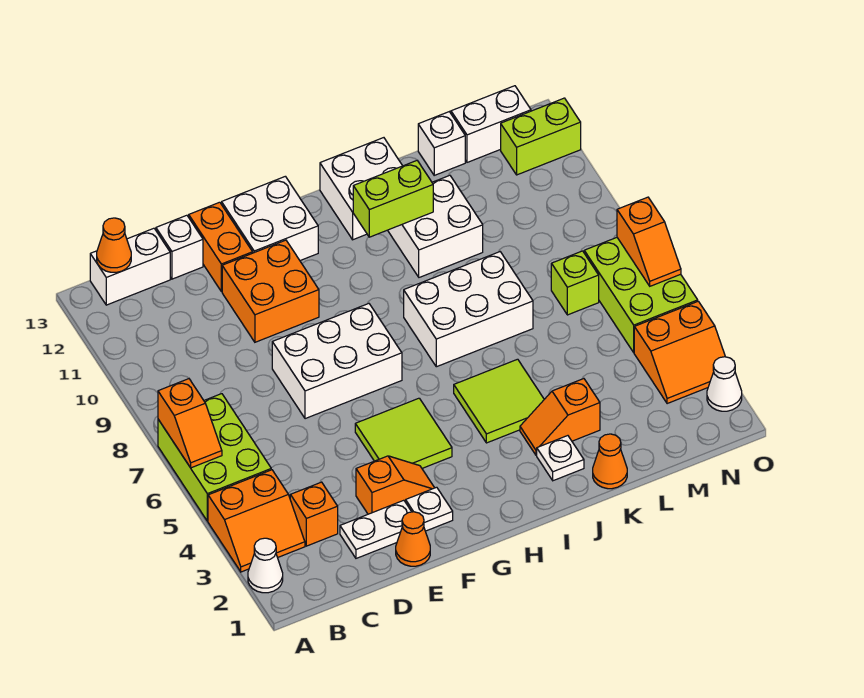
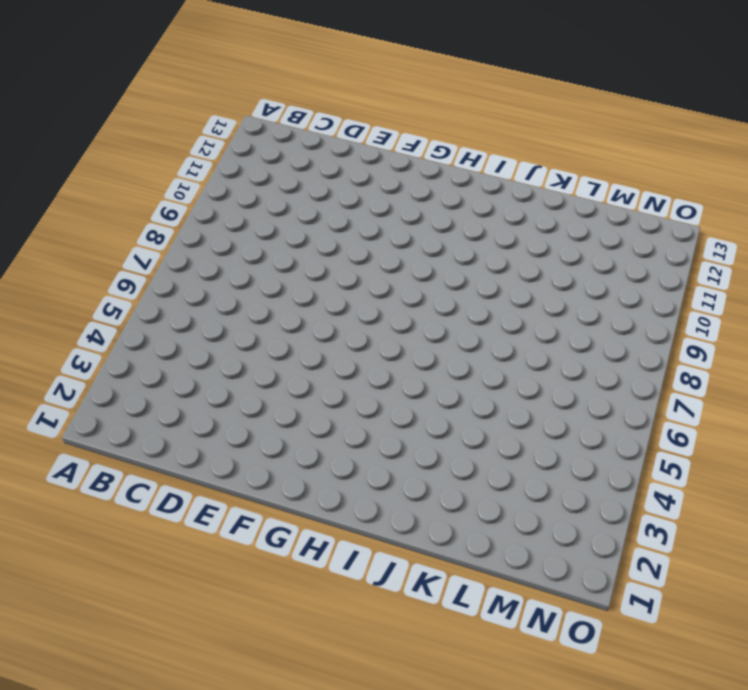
none -> white 1x1 cone [248,538,283,593]
none -> orange 2x2 slope [208,470,305,572]
none -> lime 2x3 brick [158,394,271,521]
none -> white 1x2 brick [90,228,170,305]

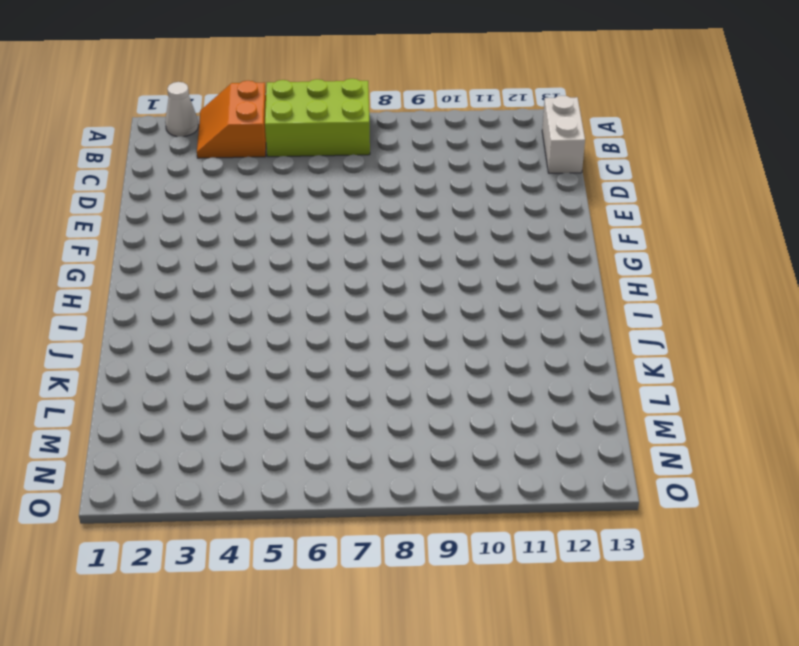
none -> orange 1x1 brick [290,482,338,546]
none -> white 1x2 plate [340,500,411,558]
none -> white 1x1 brick [156,215,203,279]
none -> orange 1x1 cone [396,512,430,566]

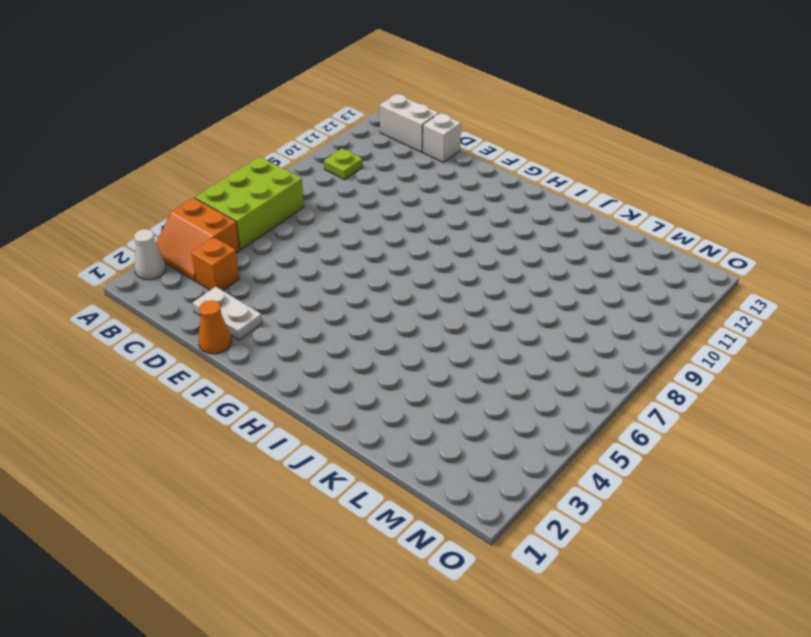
lime 1x1 plate [324,149,363,180] -> none
none -> orange 1x2 slope [356,456,434,514]
none -> white 2x3 brick [272,304,402,419]
none -> orange 2x2 brick [222,240,319,342]
none -> orange 1x2 brick [189,202,253,292]

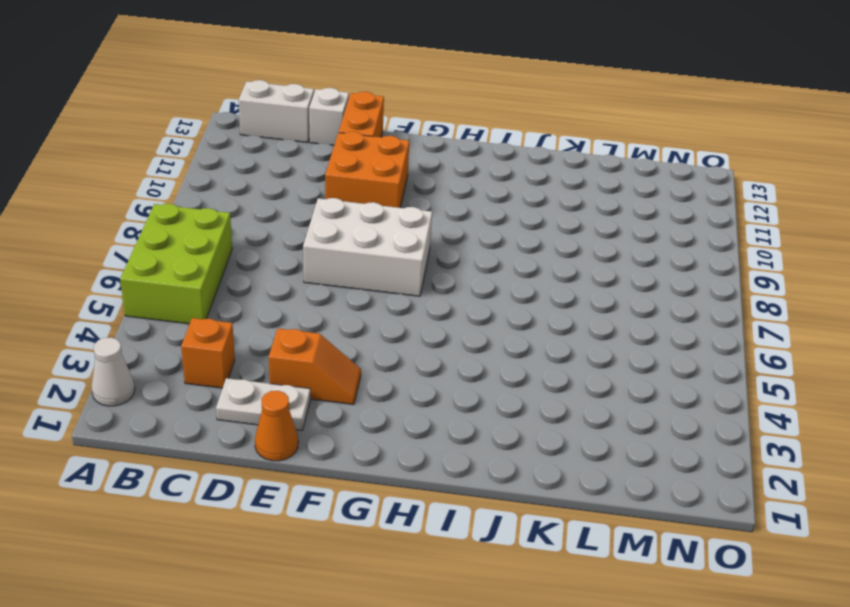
none -> orange 2x2 slope [208,470,305,572]
none -> white 1x1 plate [406,487,453,531]
none -> lime 2x2 tile [355,398,452,468]
none -> white 2x2 brick [222,176,318,261]

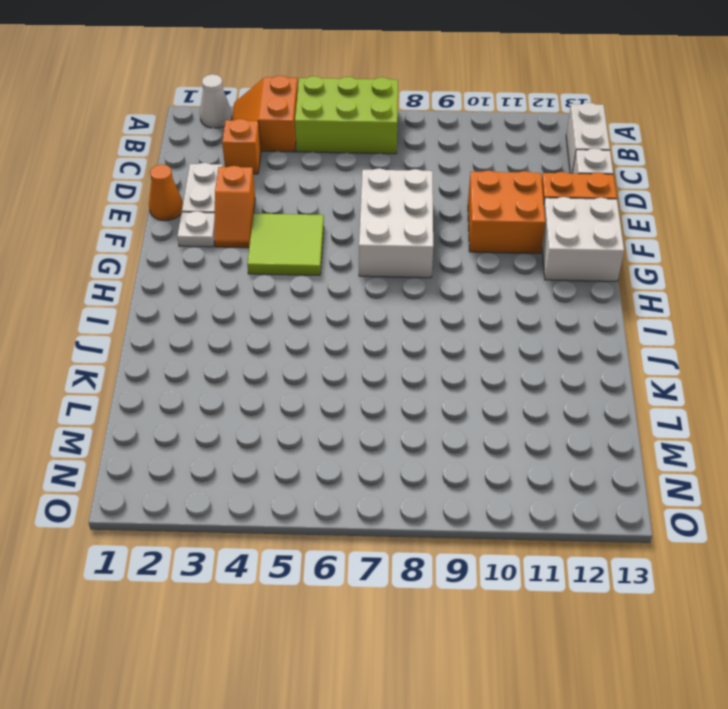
none -> lime 2x2 tile [454,359,544,443]
none -> white 2x3 brick [404,252,533,367]
none -> white 2x2 brick [320,138,402,240]
none -> white 1x1 plate [537,436,584,481]

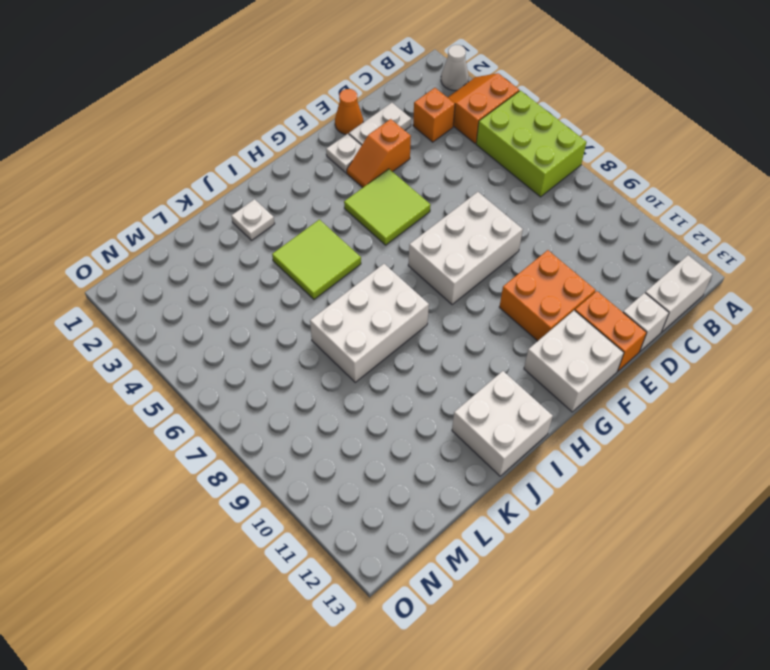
none -> orange 1x2 slope [520,379,600,455]
none -> white 2x2 brick [388,175,483,277]
none -> orange 1x1 cone [593,434,627,489]
none -> white 1x1 brick [418,112,465,175]

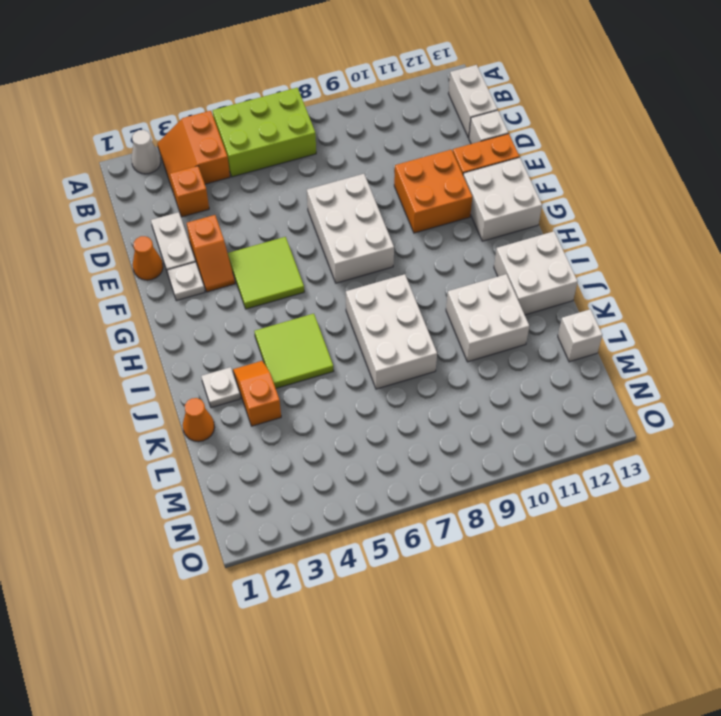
none -> lime 1x1 brick [551,251,599,315]
none -> white 1x2 brick [451,86,531,162]
none -> orange 2x2 slope [634,301,725,404]
none -> lime 2x3 brick [584,238,698,352]

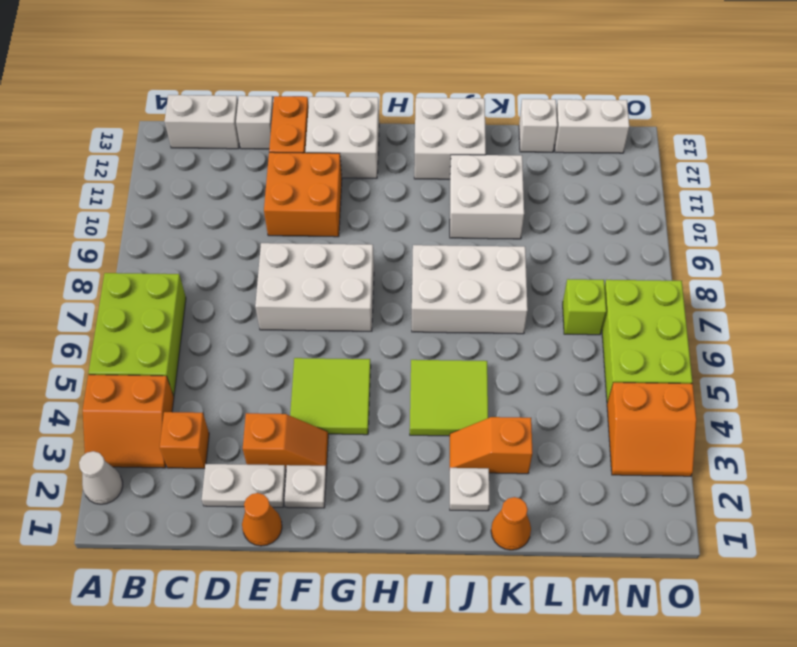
none -> lime 1x2 brick [501,98,581,175]
none -> white 1x1 cone [707,357,742,411]
none -> orange 1x2 slope [158,379,222,468]
none -> orange 1x1 cone [97,218,131,272]

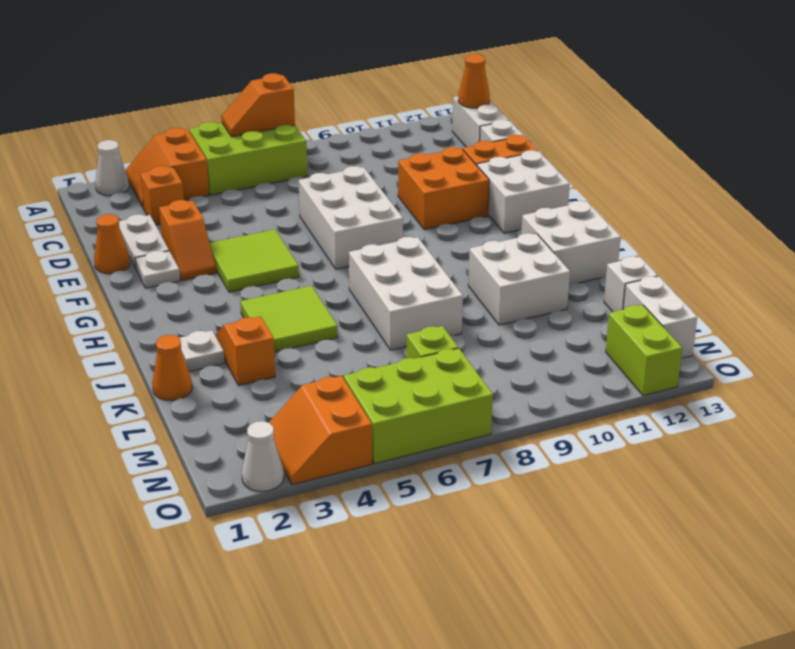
none -> lime 1x2 brick [353,161,433,237]
none -> orange 1x2 slope [617,197,681,286]

